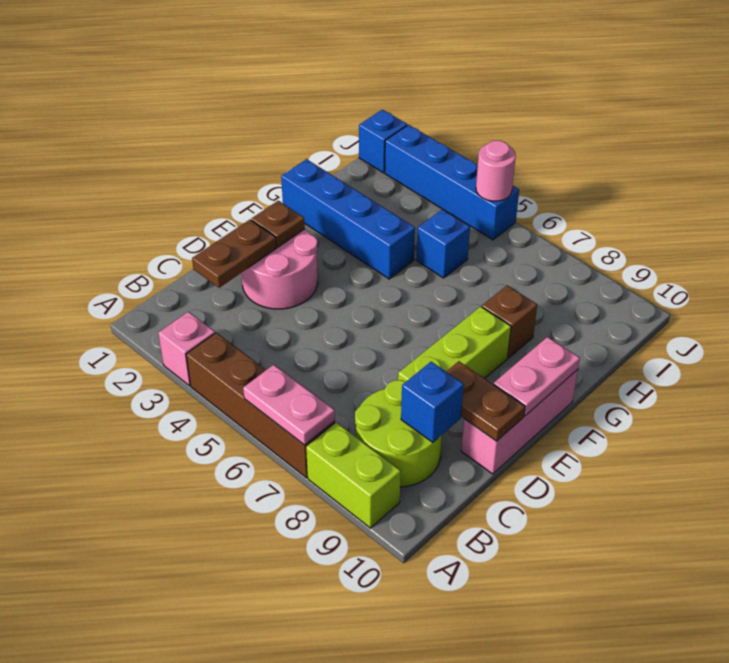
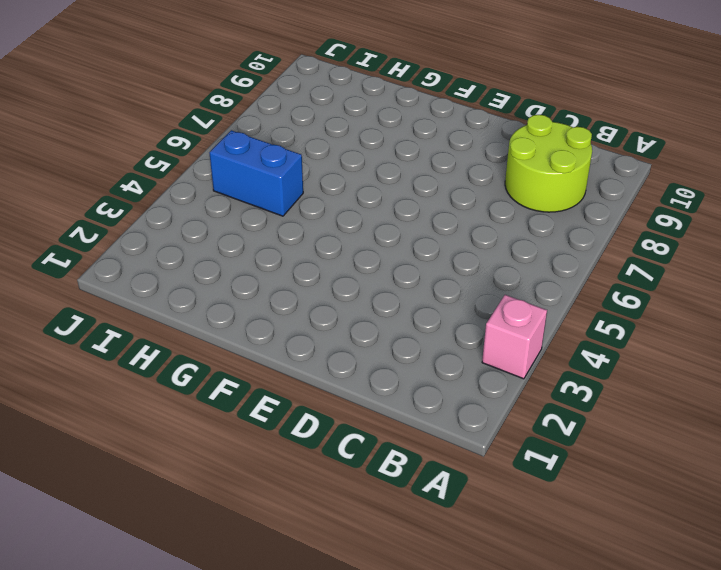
blue 1x2 brick [209,130,303,216] -> blue 1x1 brick [416,210,470,278]
none -> brown 1x4 brick [186,333,335,478]
none -> lime 1x2 brick [306,423,401,528]
none -> pink 2x2 round brick [241,229,318,309]

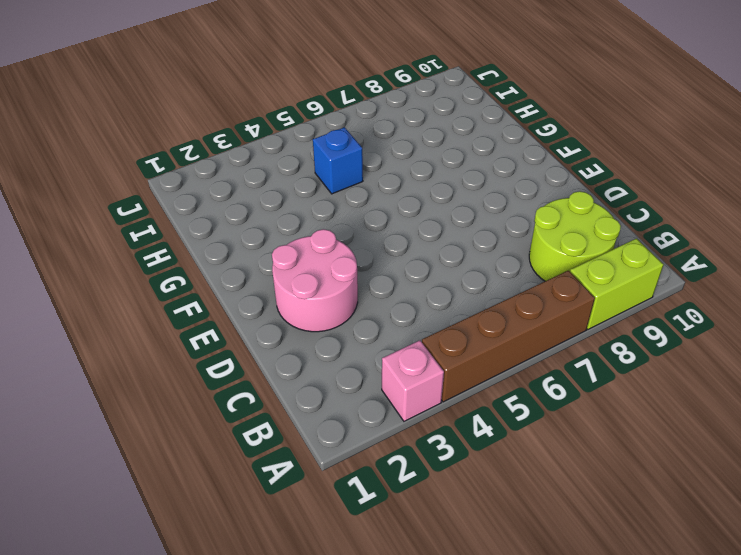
none -> lime 1x3 brick [398,307,511,382]
none -> pink 1x3 brick [461,370,578,474]
none -> blue 1x4 brick [281,159,415,279]

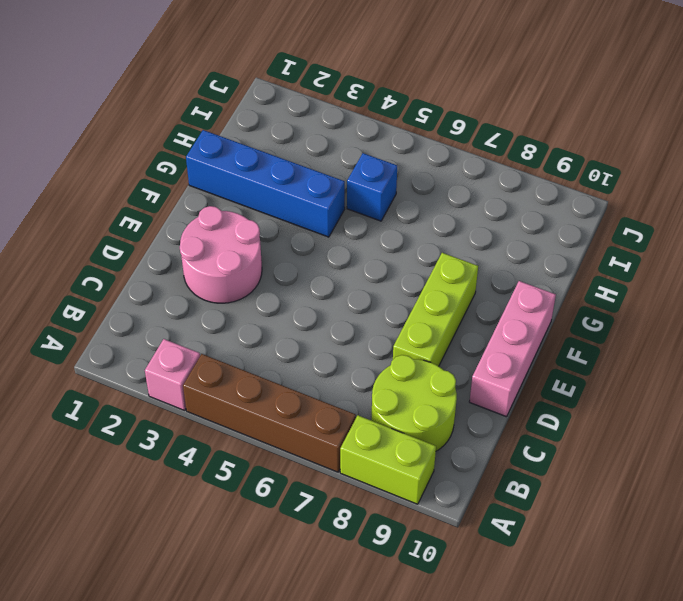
none -> brown 1x1 brick [482,286,537,358]
none -> blue 1x1 brick [359,110,407,173]
none -> blue 1x4 brick [385,125,519,240]

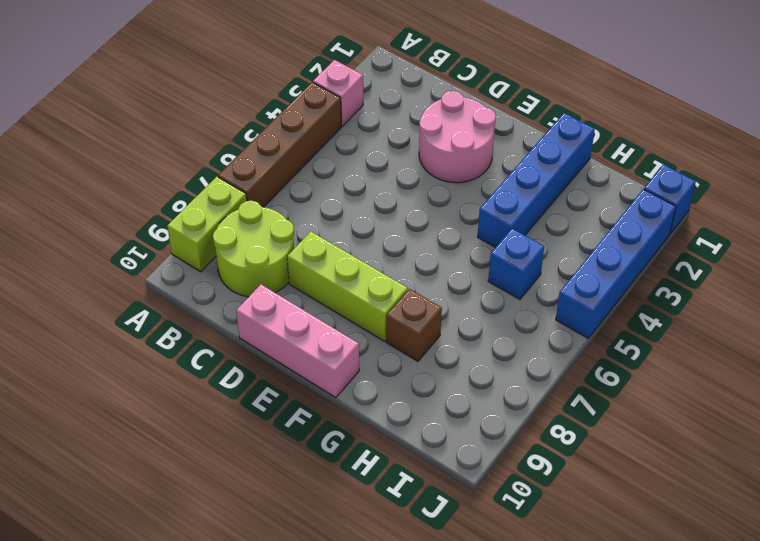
none -> pink 1x2 plate [243,365,335,445]
none -> brown 1x2 plate [192,220,277,288]
none -> blue 1x1 brick [401,362,464,442]

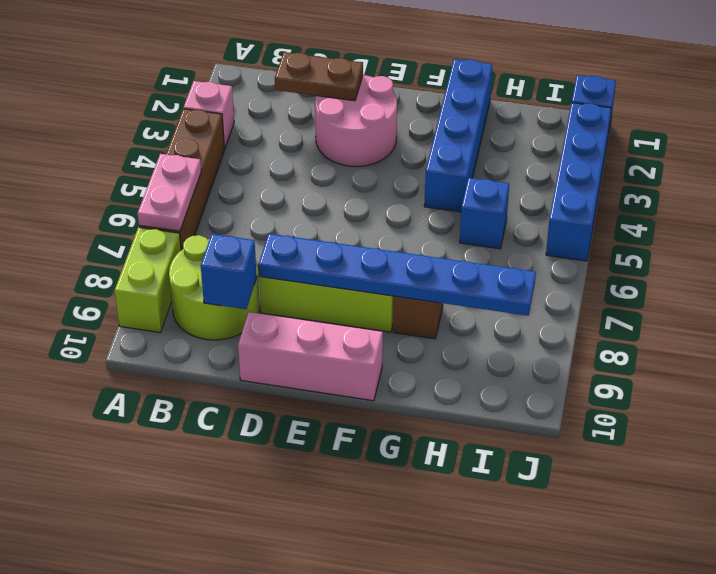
blue 1x6 plate [259,234,536,316] -> none
none -> brown 1x2 plate [446,361,525,441]
none -> brown 1x1 plate [251,201,305,247]
none -> pink 1x2 plate [494,337,580,416]

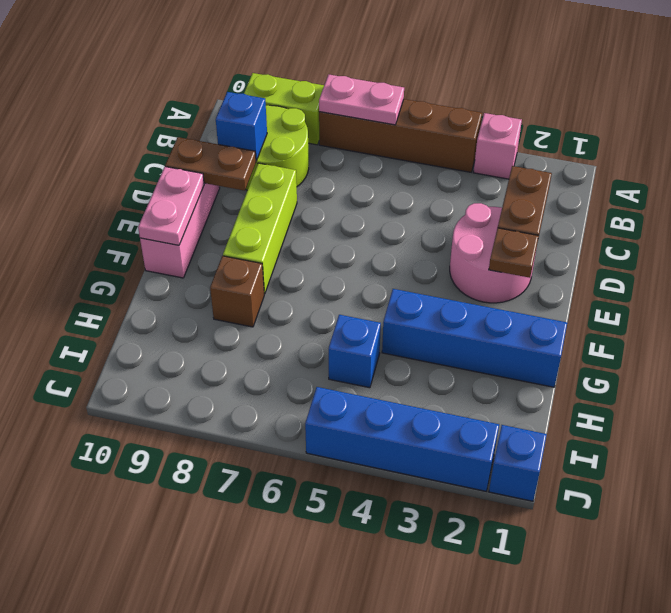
none -> pink 1x1 round brick [476,141,516,201]

